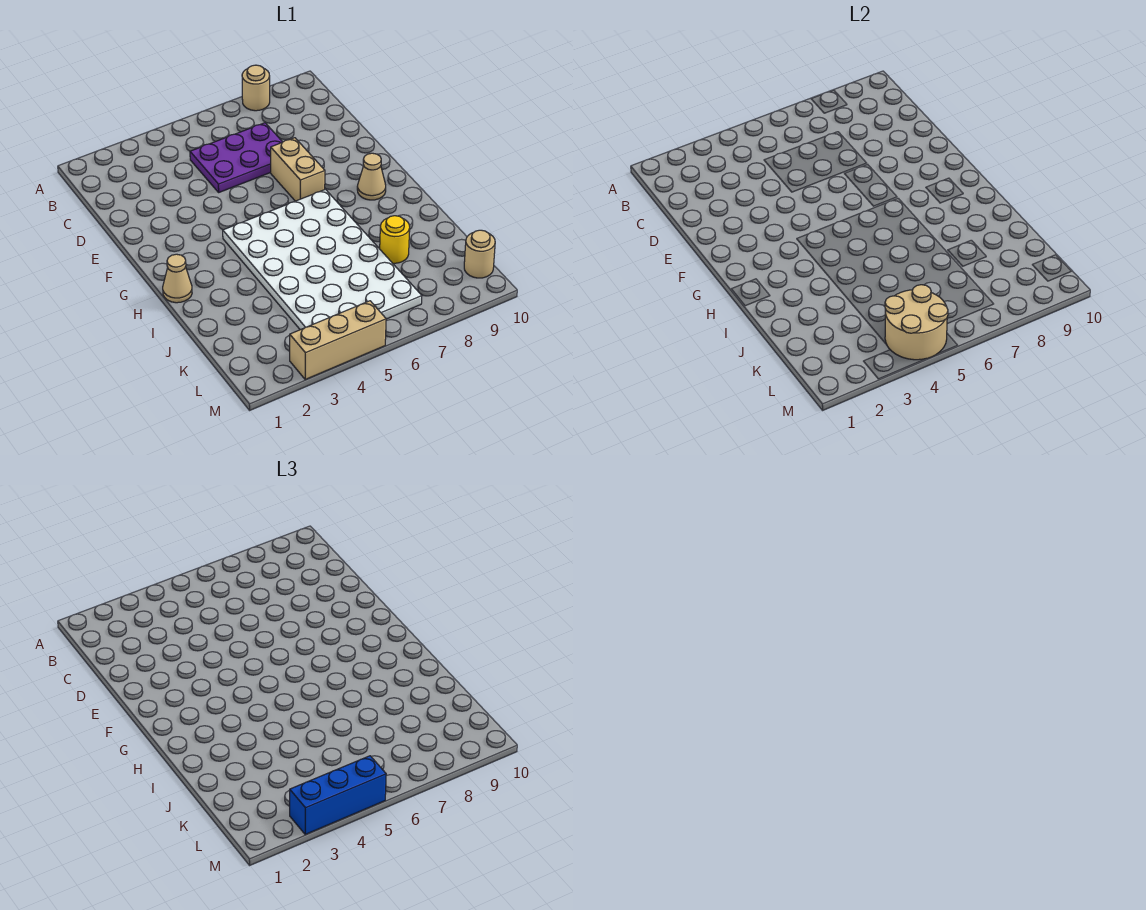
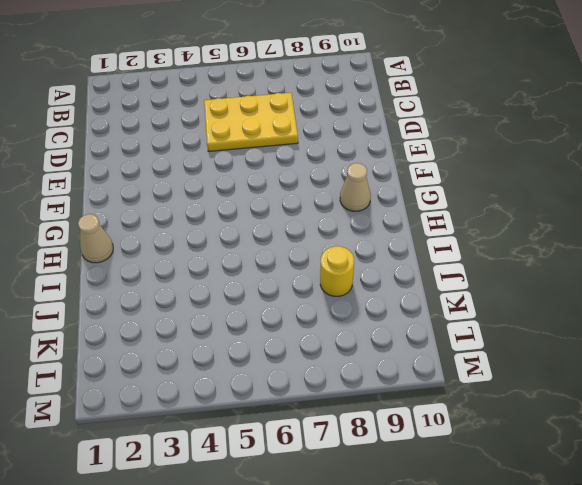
yellow 2x3 plate [204,93,298,152] -> purple 2x3 plate [190,123,282,192]
none -> tan 1x1 round brick [242,65,270,111]
none -> tan 1x2 brick [271,138,325,201]

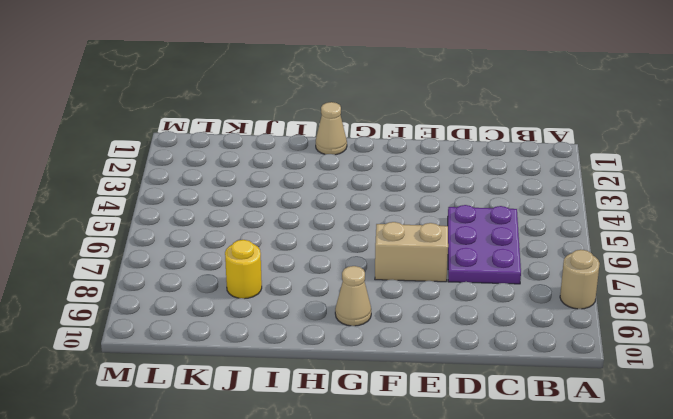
none -> white 4x6 plate [223,189,422,330]
none -> tan 1x1 round brick [464,230,495,278]

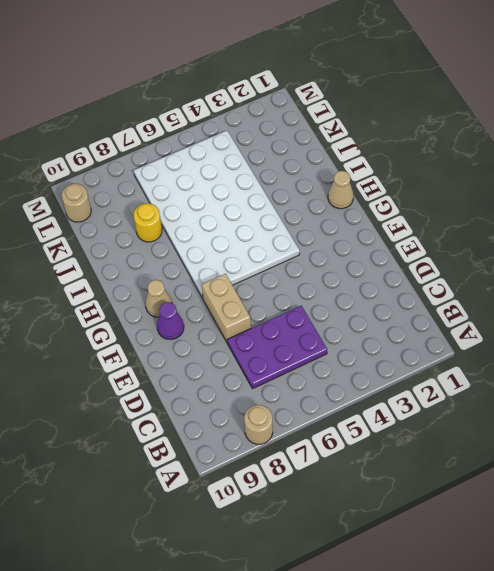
purple 1x1 cone [157,302,184,339] -> none
none -> tan 1x3 brick [290,301,386,379]
none -> tan 2x2 round brick [885,285,948,360]

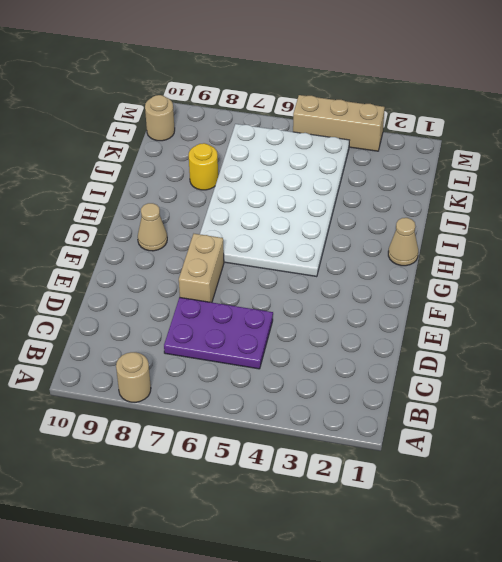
none -> tan 2x2 round brick [885,285,948,360]
none -> blue 1x3 brick [290,756,386,834]

